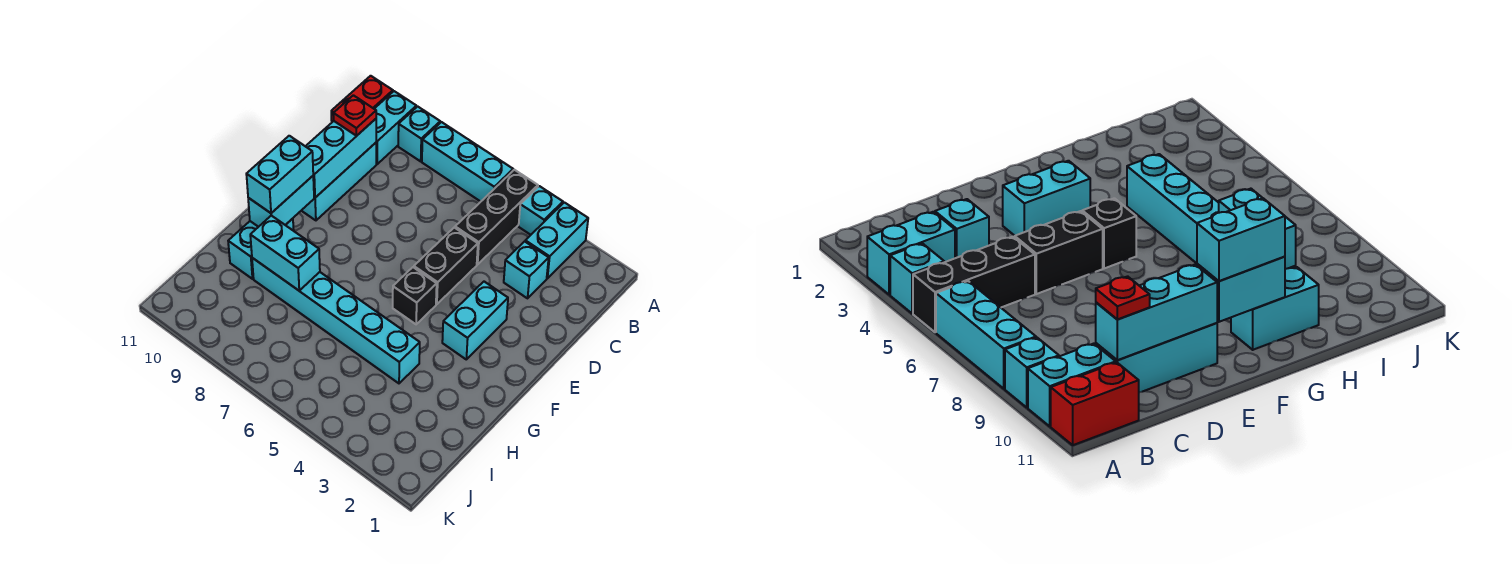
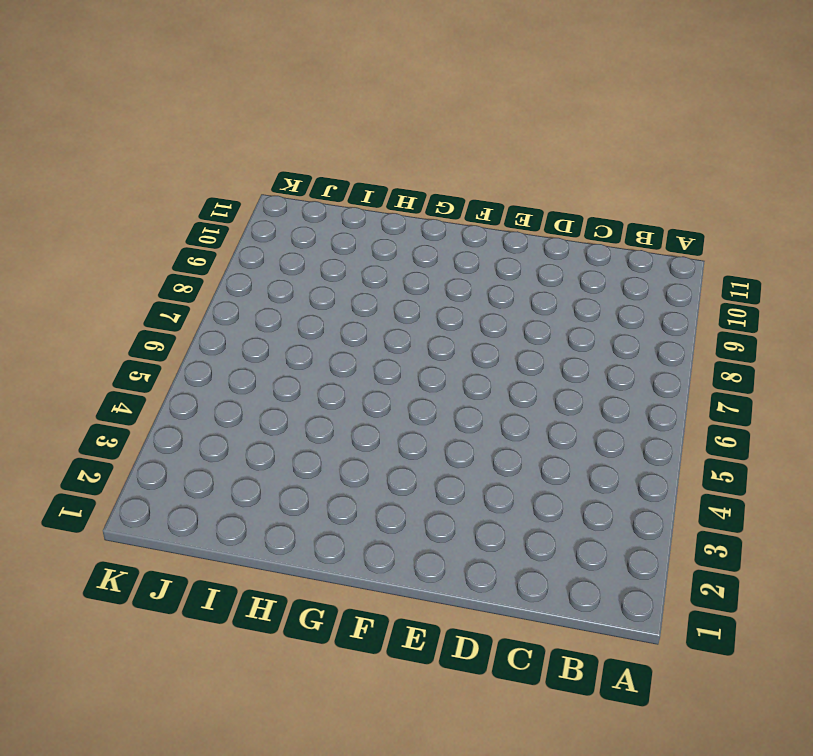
none -> cyan 1x2 brick [525,202,588,278]
none -> cyan 1x1 brick [519,186,563,235]
none -> black 1x3 brick [455,170,538,265]

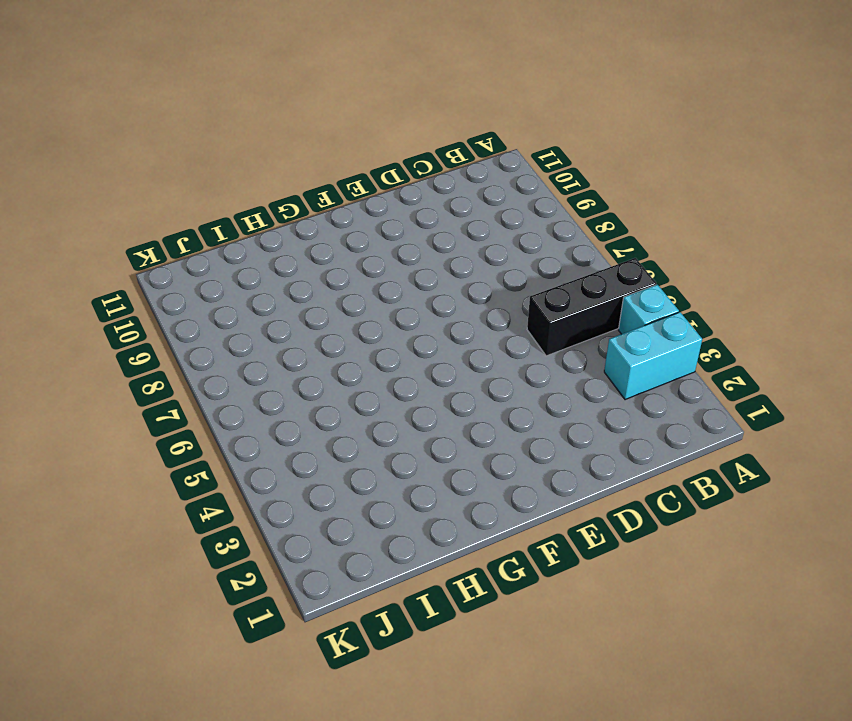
none -> cyan 1x3 brick [422,122,513,202]
none -> cyan 1x1 brick [398,106,440,161]
none -> cyan 1x2 brick [374,91,416,164]

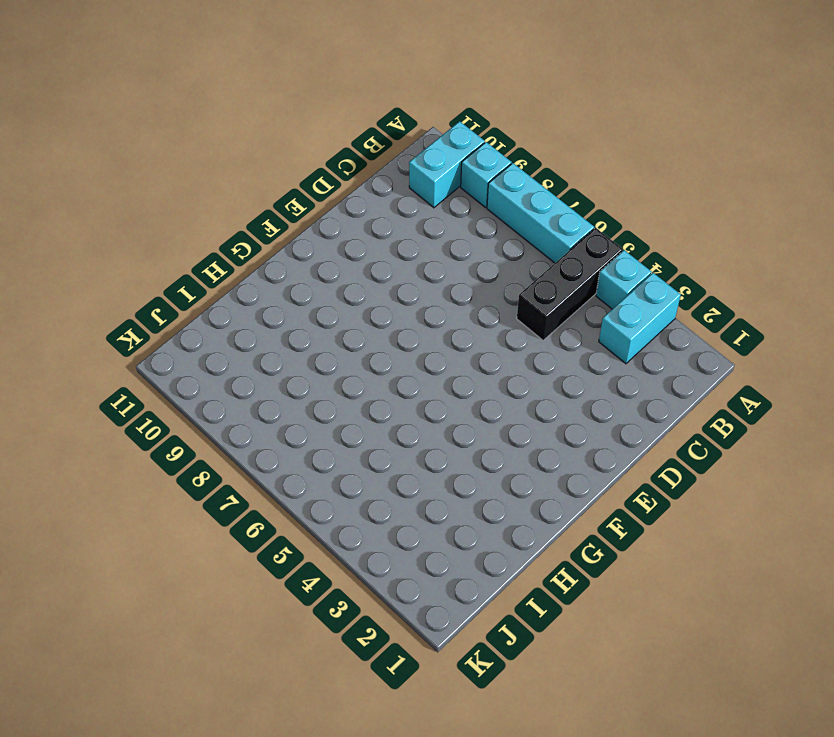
none -> red 1x2 brick [331,76,393,122]
none -> cyan 1x1 brick [504,241,549,298]
none -> cyan 1x3 brick [301,143,376,220]

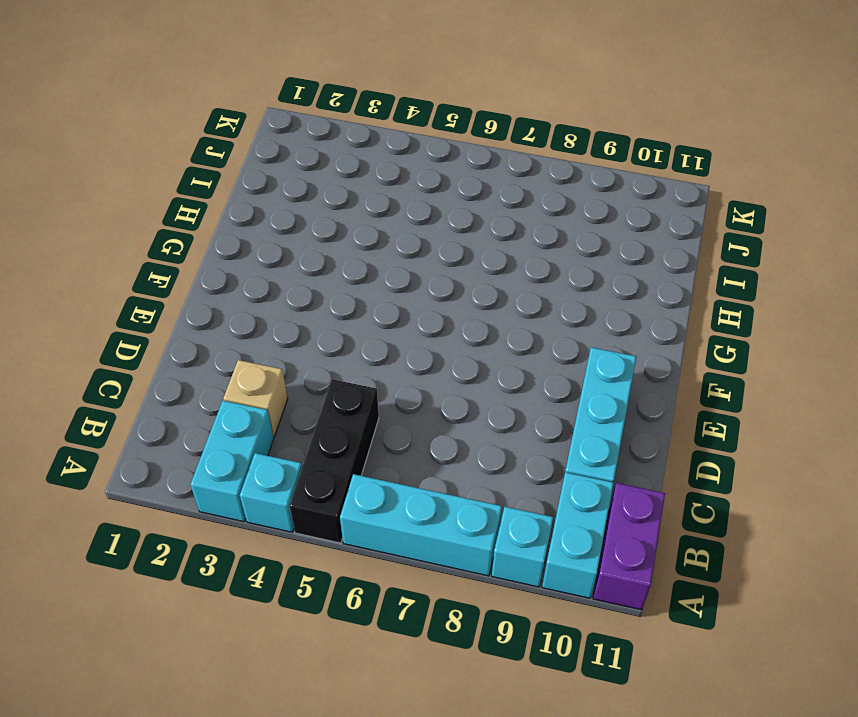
purple 1x2 brick [593,483,665,610] -> red 1x2 brick [331,76,393,122]
tan 1x1 brick [223,360,288,437] -> cyan 1x1 brick [504,241,549,298]
none -> black 1x2 brick [414,227,478,304]
none -> cyan 1x2 brick [442,282,508,359]
none -> black 1x1 brick [393,267,437,324]

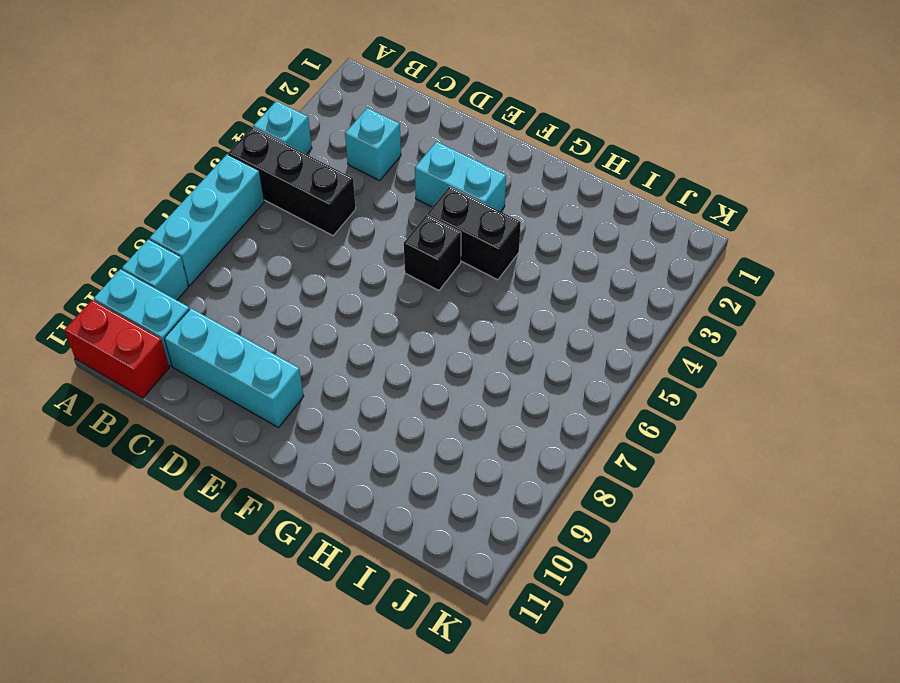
black 1x2 brick [427,187,521,280] -> black 1x2 brick moved to [414,227,478,304]
none -> cyan 1x2 brick [525,202,588,278]
none -> cyan 1x2 brick [228,219,294,279]
none -> cyan 1x6 brick [252,258,420,383]

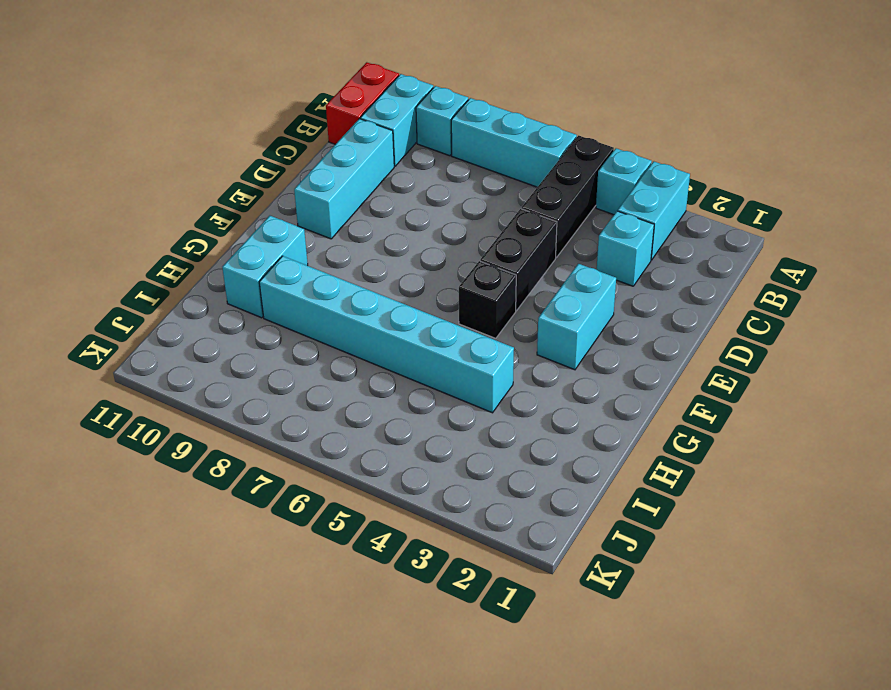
none -> cyan 1x3 brick [306,119,376,198]
none -> cyan 1x2 brick [248,176,314,227]
none -> cyan 1x2 brick [250,216,320,290]

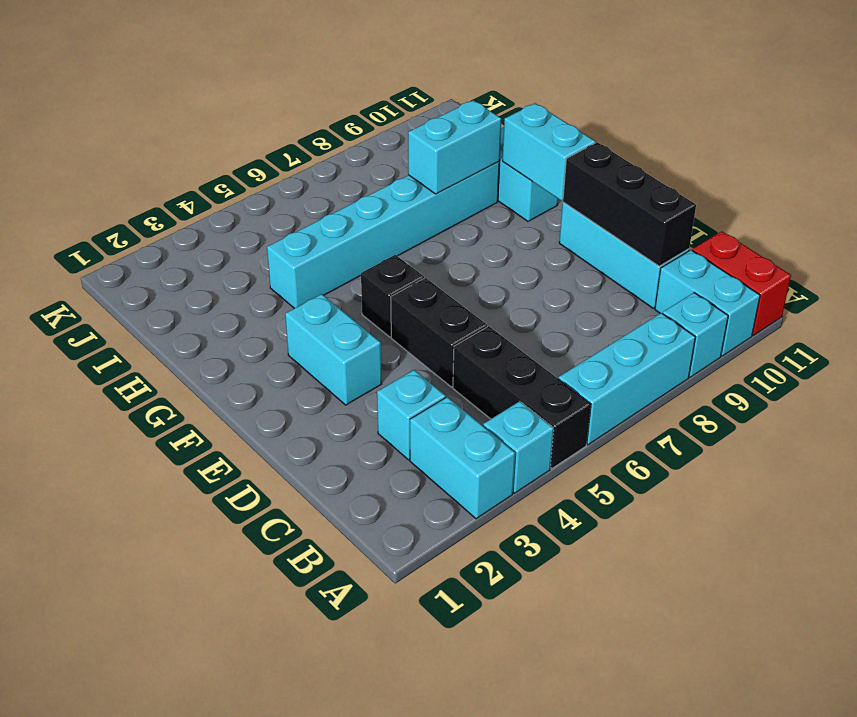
black 1x3 brick [563,142,696,266] -> cyan 1x3 brick [306,119,376,198]
none -> red 1x1 plate [333,95,376,136]
none -> cyan 1x2 brick [246,136,313,213]

